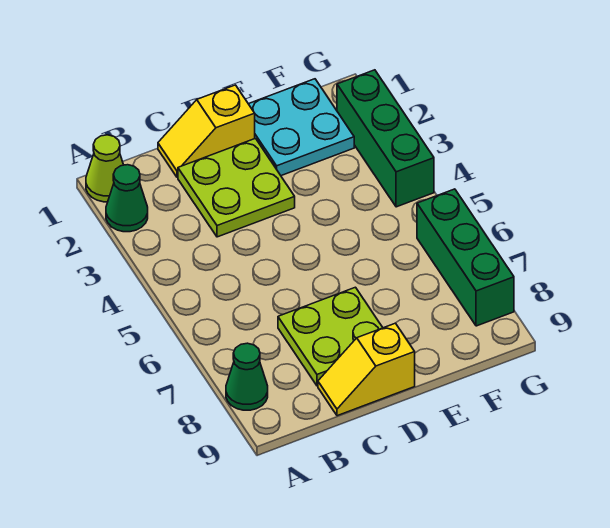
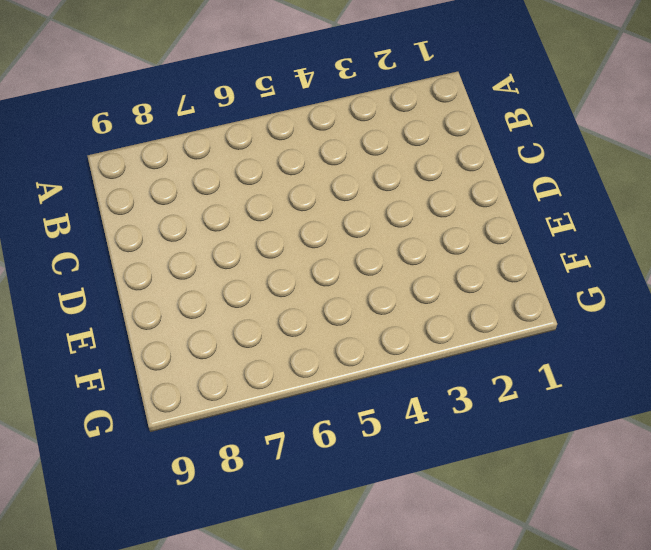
none -> lime 1x1 cone [86,135,123,202]
none -> green 1x1 cone [106,165,148,232]

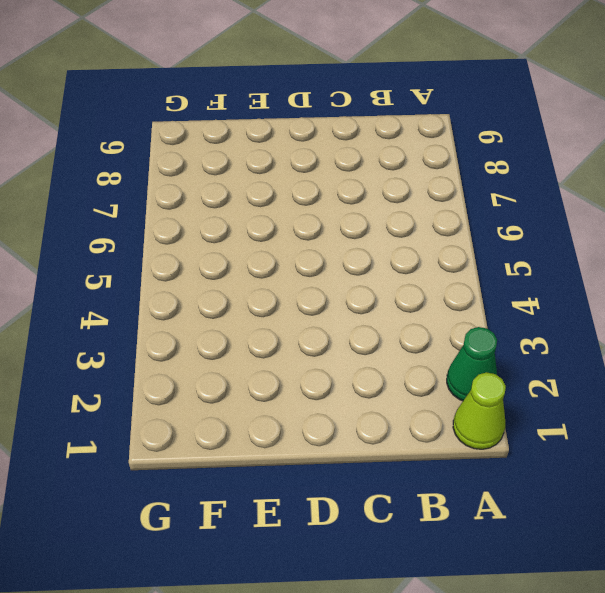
none -> green 1x1 cone [226,343,268,410]
none -> yellow 1x2 slope [158,85,255,177]

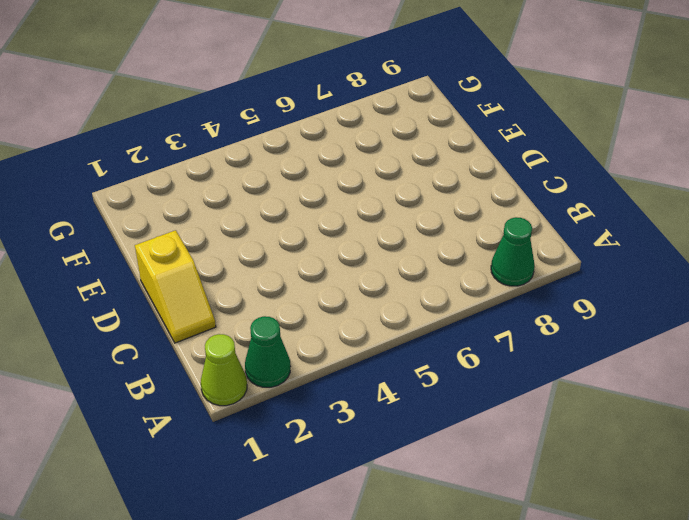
none -> lime 2x2 plate [178,138,295,237]
none -> lime 2x2 plate [278,287,383,386]

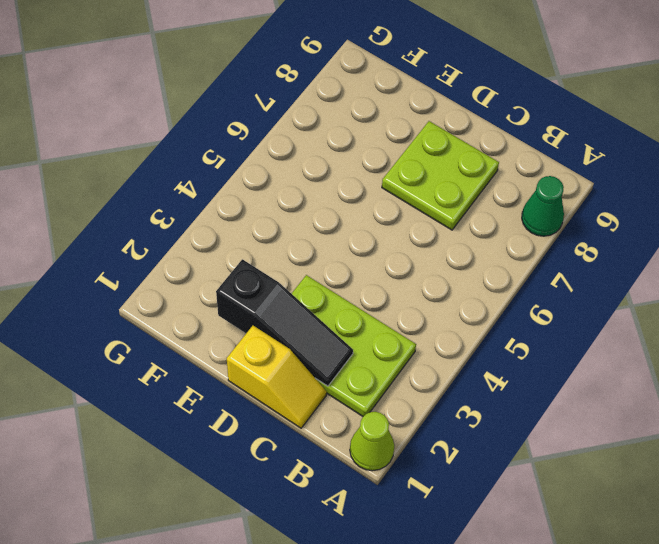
lime 2x3 plate [292,275,416,416] -> lime 2x2 plate [178,138,295,237]
black 1x3 slope [216,259,353,386] -> none
none -> green 1x1 cone [106,165,148,232]
none -> yellow 1x2 slope [318,323,415,416]

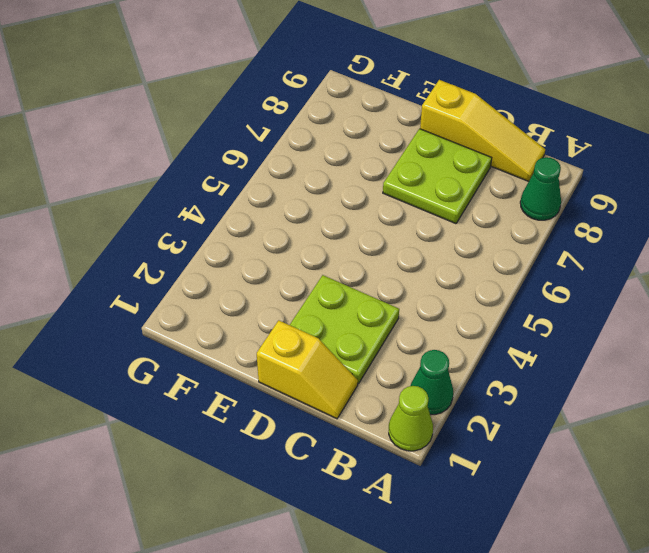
yellow 1x3 slope [420,80,545,181] -> yellow 1x2 slope [318,323,415,416]
none -> cyan 2x2 plate [249,79,354,176]
none -> green 1x3 brick [337,70,434,207]

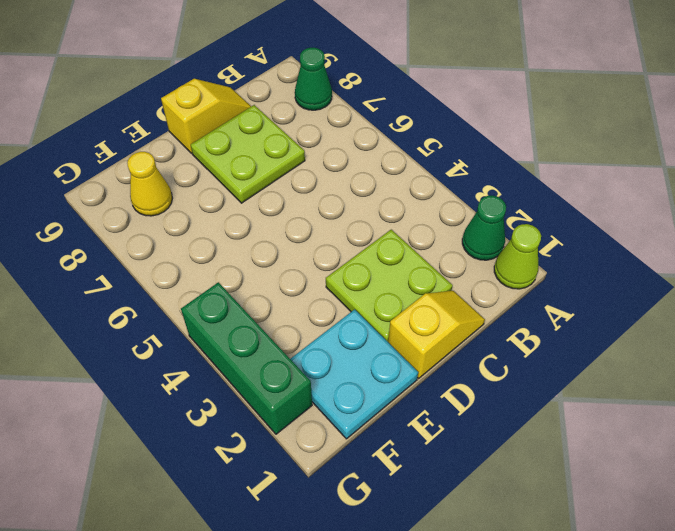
yellow 1x1 cone [127,152,172,216] -> none
none -> green 1x3 brick [417,189,514,326]

